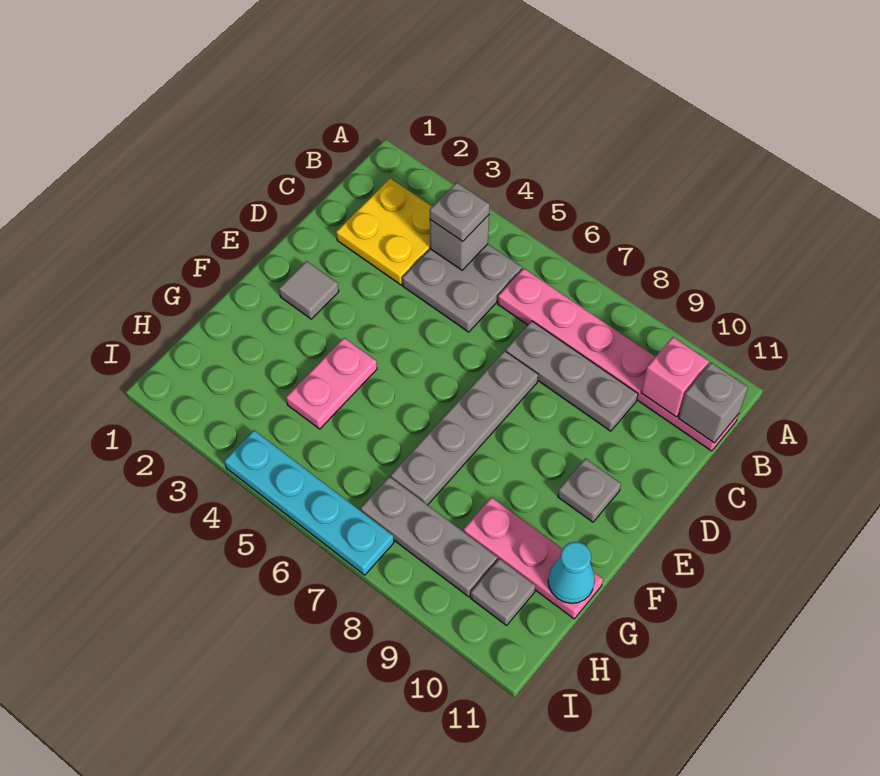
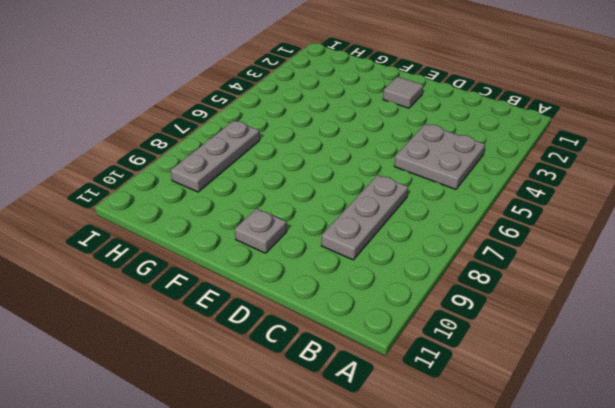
none -> yellow 2x2 plate [336,178,432,285]
none -> pink 1x6 plate [498,268,739,451]
none -> grey 1x4 plate [391,351,538,505]

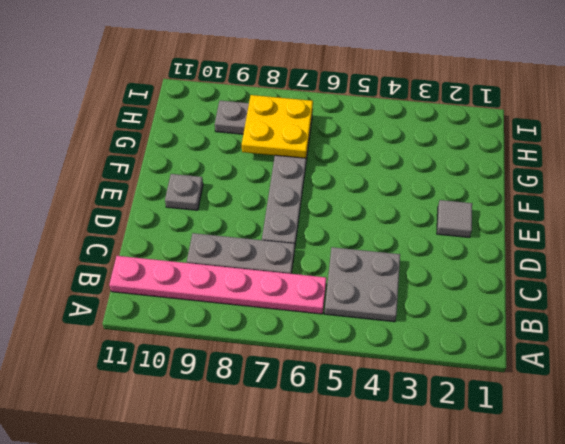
yellow 2x2 plate [242,95,313,158] -> yellow 2x2 plate moved to [336,178,432,285]
none -> pink 1x2 plate [286,338,377,429]
none -> pink 1x3 plate [463,497,603,619]
none -> grey 1x1 plate [471,559,536,625]

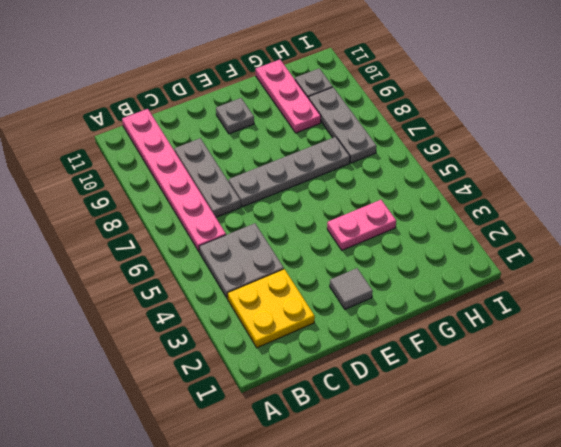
none -> cyan 1x4 plate [224,430,394,575]
none -> grey 1x1 brick [430,215,489,270]
none -> pink 1x1 brick [641,337,709,417]

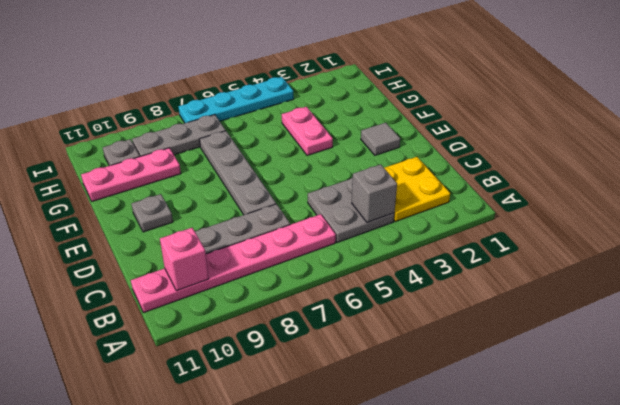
none -> grey 1x1 brick [678,362,748,443]
none -> cyan 1x1 cone [548,542,595,603]
none -> grey 1x1 plate [430,182,490,241]

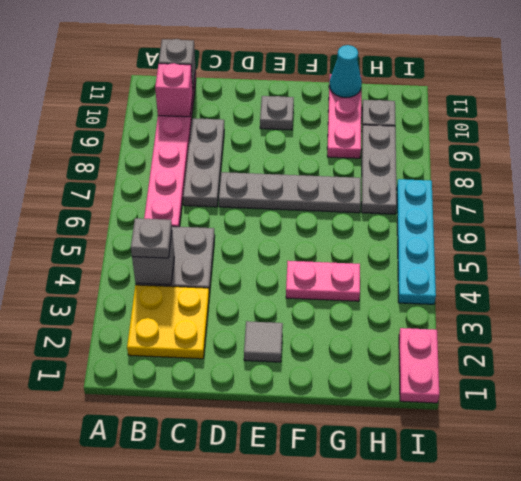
pink 1x2 plate [399,328,439,403] -> none

